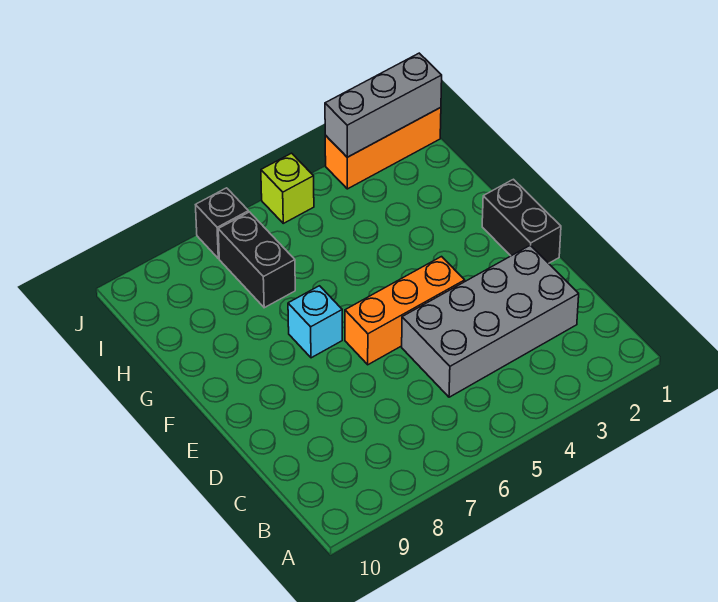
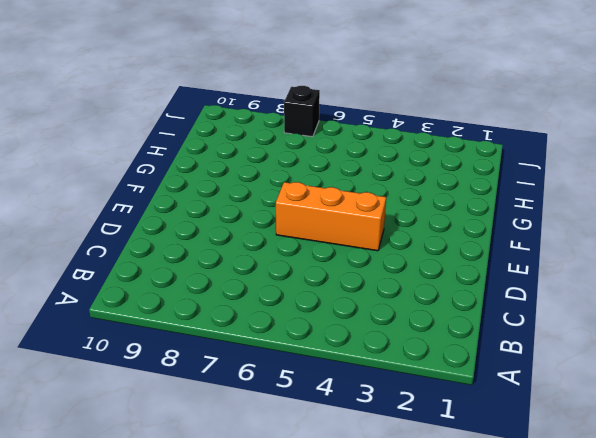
none -> grey 2x4 brick [402,245,579,397]
none -> black 1x2 brick [482,179,561,263]

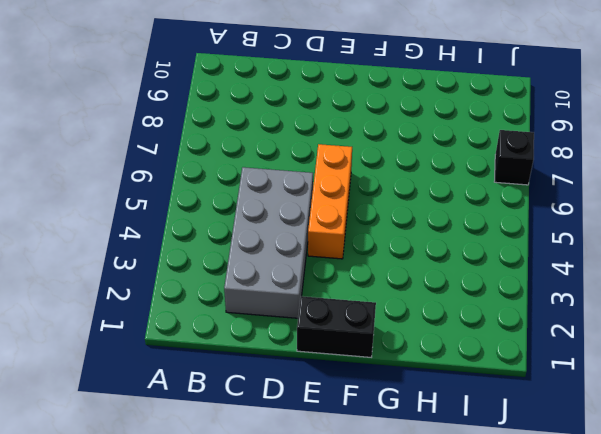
none -> cyan 1x1 brick [288,286,342,358]
none -> black 1x2 brick [218,212,295,308]

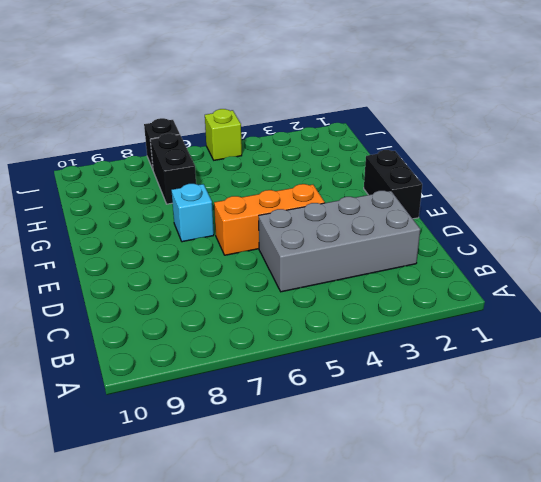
none -> orange 1x3 brick [325,108,441,189]
none -> grey 1x3 brick [325,53,442,157]

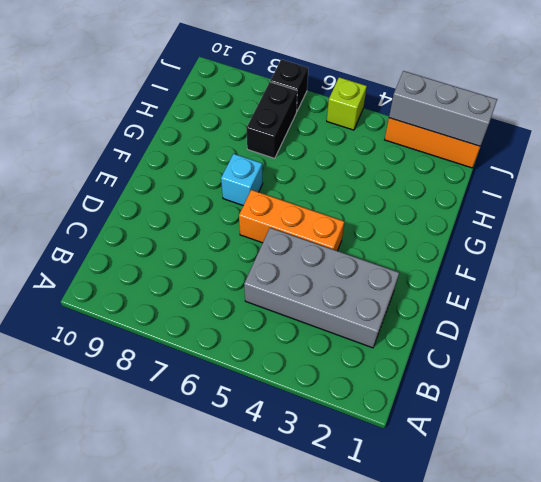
none -> black 1x2 brick [482,179,561,263]

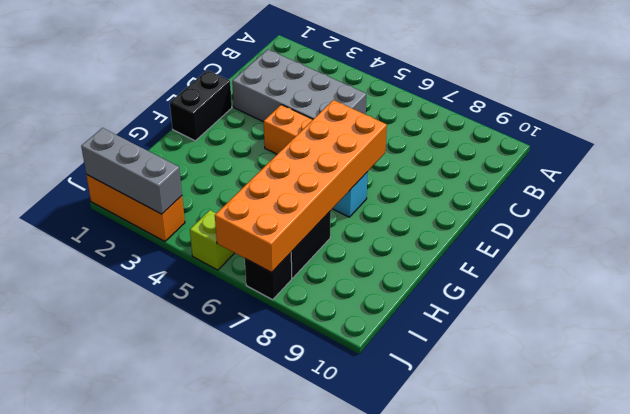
orange 2x6 brick [215,100,387,272] -> none

